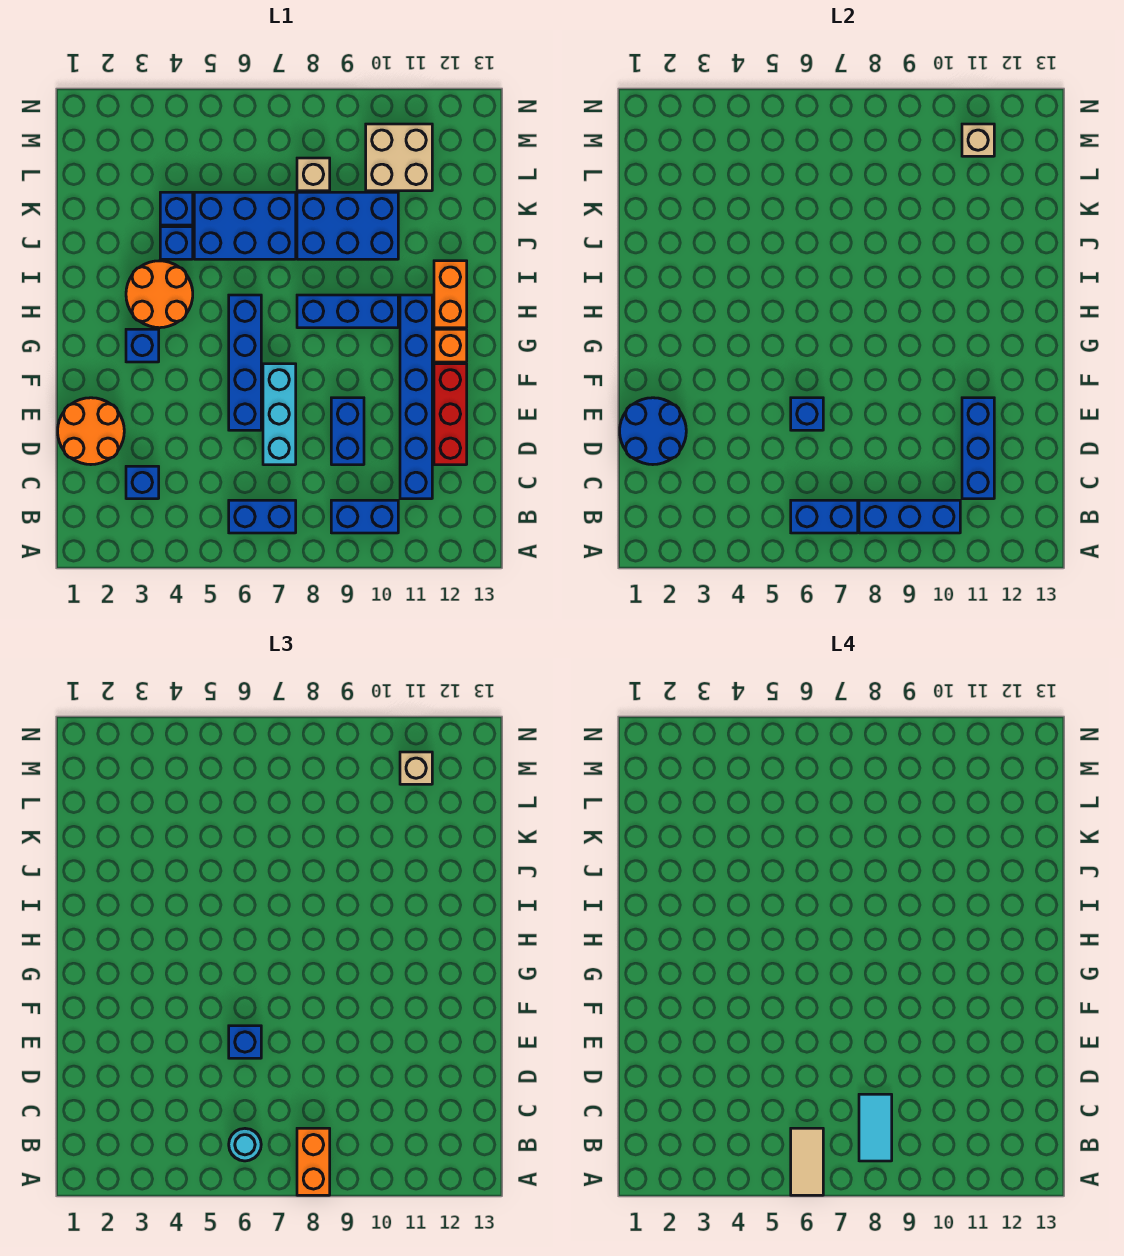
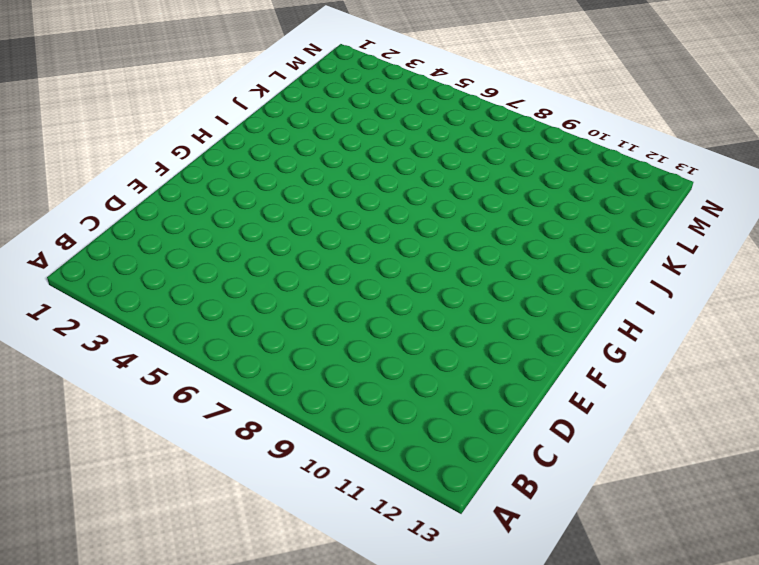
none -> blue 1x2 brick [229,500,296,533]
none -> blue 1x2 brick [331,500,398,533]
none -> blue 1x1 brick [126,466,159,499]
none -> blue 1x6 brick [400,295,432,499]

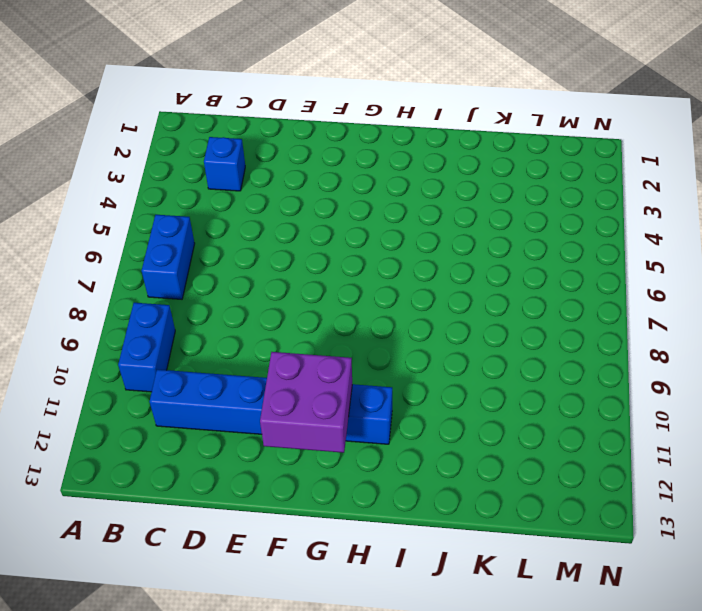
purple 2x2 brick [260,352,352,453] -> none
none -> orange 2x2 round brick [58,398,124,465]
none -> cyan 1x3 brick [263,364,296,465]
none -> blue 1x2 brick [331,398,364,465]
none -> red 1x3 brick [434,364,467,465]

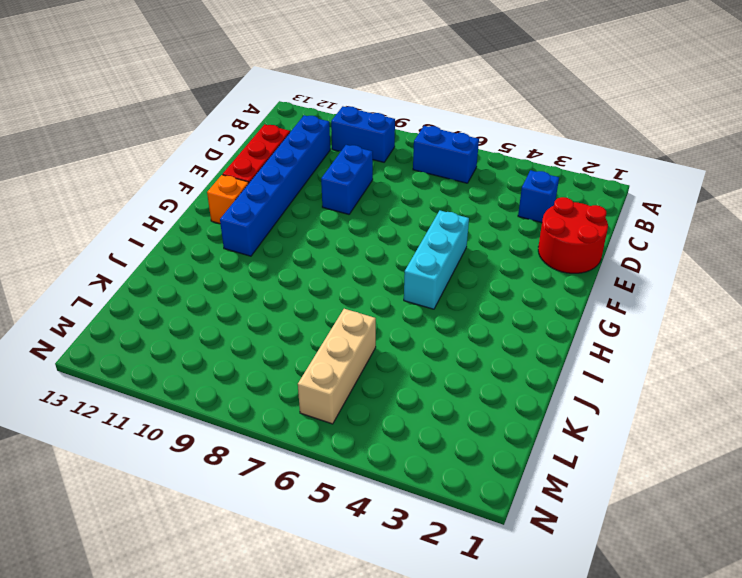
red 2x2 round brick [538,197,608,273] -> orange 2x2 round brick [58,398,124,465]
cyan 1x3 brick [404,211,469,309] -> cyan 1x3 brick moved to [263,364,296,465]
tan 1x3 brick [298,309,376,424] -> blue 2x3 brick [194,192,296,259]
none -> blue 1x4 brick [229,295,261,430]
none -> blue 1x1 brick [126,329,159,362]
none -> orange 2x2 round brick [126,261,193,328]
none -> blue 1x3 brick [297,295,398,328]

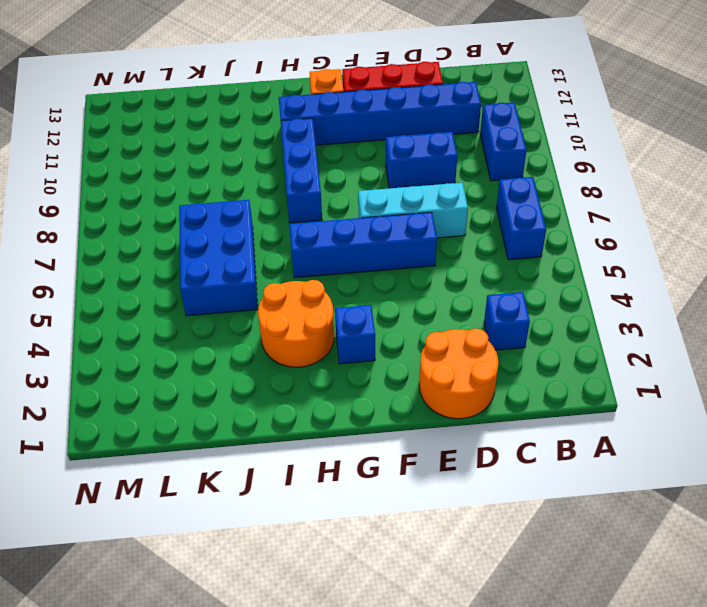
none -> orange 1x2 brick [434,261,467,328]
none -> blue 1x1 brick [160,227,193,259]
none -> blue 2x3 brick [297,192,398,259]
none -> blue 1x1 brick [160,192,193,225]

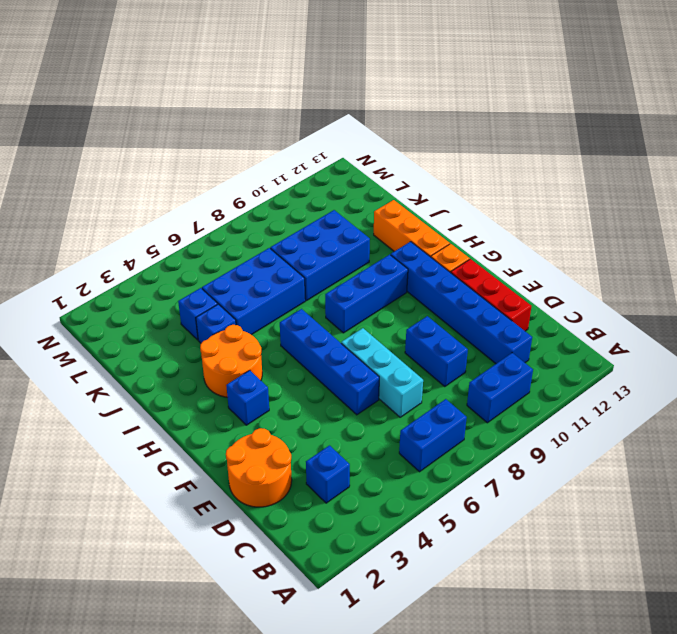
orange 1x3 brick [374,200,450,257] -> orange 1x2 brick [434,261,467,328]
none -> tan 1x1 brick [297,158,330,191]
none -> tan 2x2 brick [366,124,432,191]
none -> blue 1x2 brick [791,500,858,533]
none -> blue 1x3 brick [859,500,960,533]

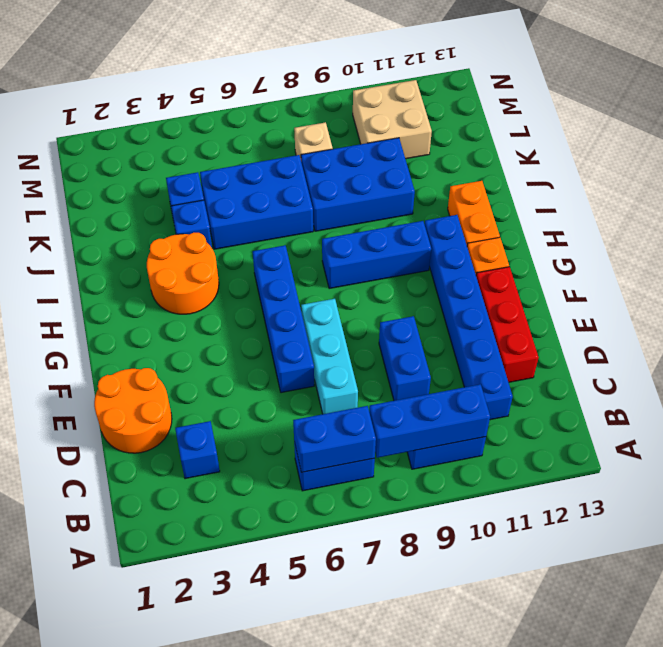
none -> blue 1x1 brick [126,329,159,362]
none -> blue 1x3 brick [962,398,994,499]
none -> blue 2x2 round brick [620,398,686,465]
none -> blue 1x1 brick [791,398,823,430]

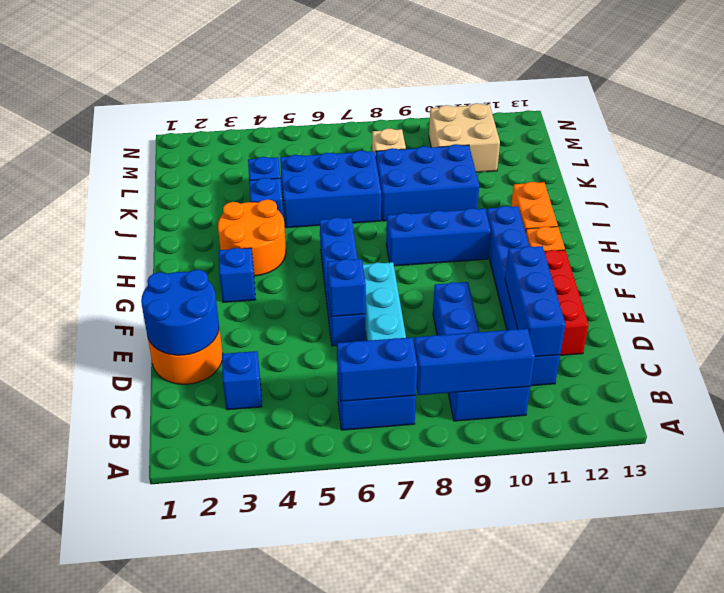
none -> tan 1x1 brick [962,124,994,156]
none -> orange 1x2 brick [297,1128,330,1195]
none -> cyan 1x1 round brick [229,1129,261,1161]
none -> blue 1x1 brick [229,1026,261,1058]

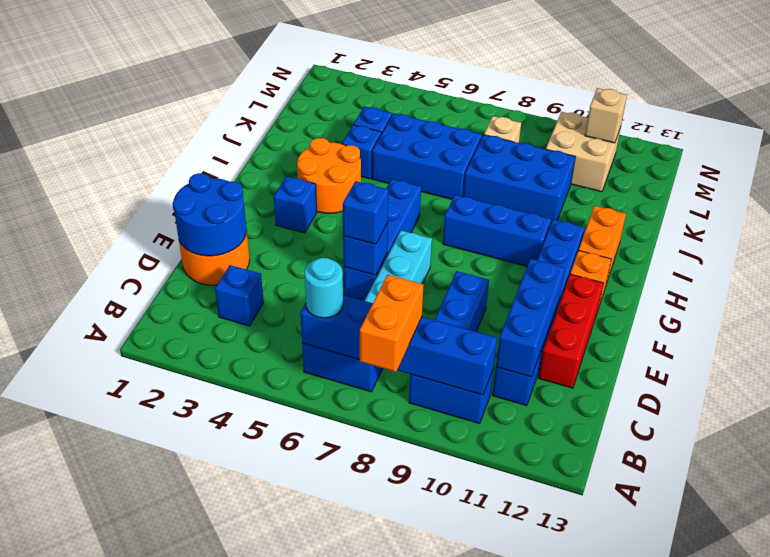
none -> tan 1x1 brick [400,752,432,784]
none -> tan 1x2 tile [791,1128,823,1195]
none -> cyan 1x2 tile [859,1094,892,1161]

